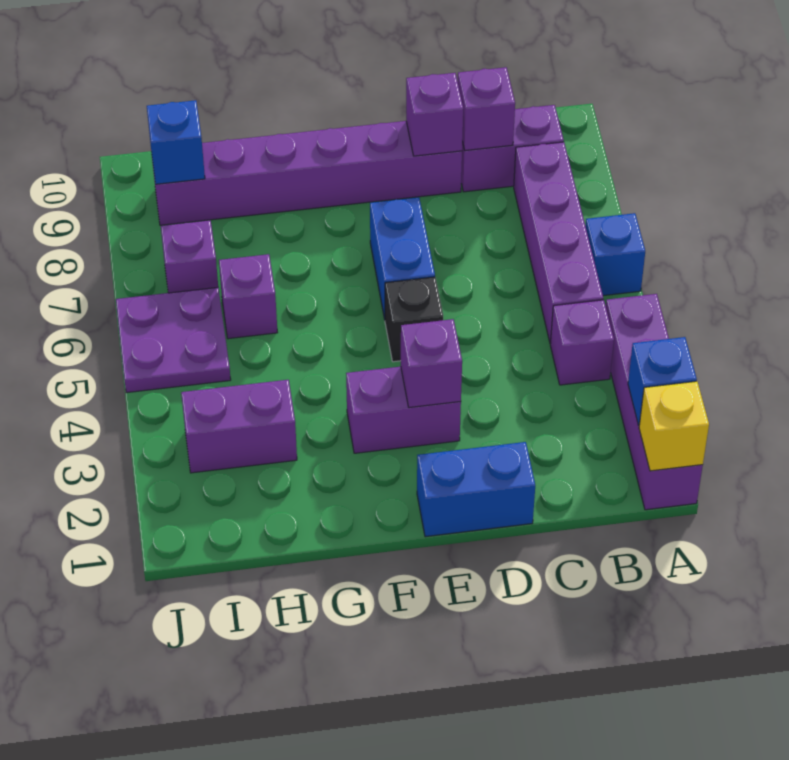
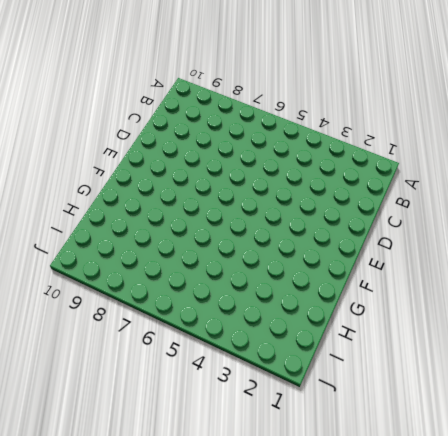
none -> purple 1x4 brick [606,294,703,510]
none -> blue 1x1 brick [585,213,645,296]
none -> purple 1x1 brick [550,300,614,385]

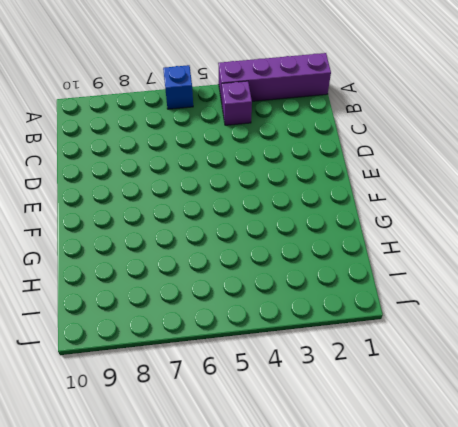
none -> purple 1x4 brick [514,142,603,343]
none -> purple 1x2 brick [461,105,564,192]
none -> blue 1x2 brick [417,442,535,537]

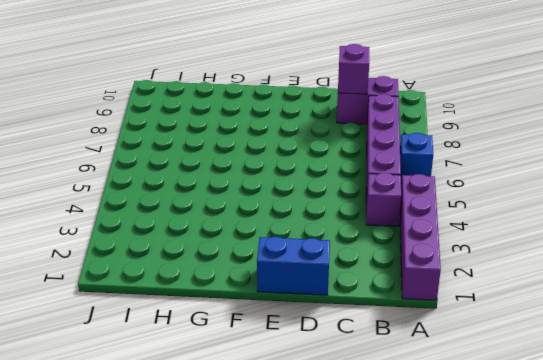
none -> purple 1x6 brick [152,121,462,225]
none -> purple 1x2 brick [346,367,461,453]
none -> black 1x1 brick [385,277,443,362]

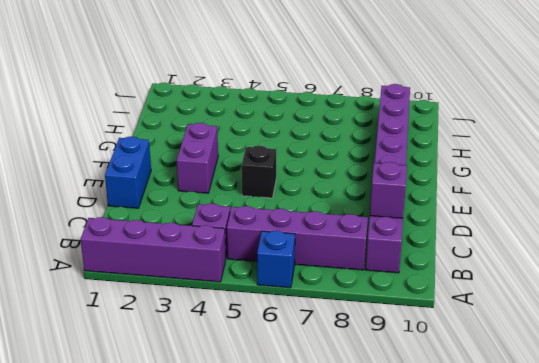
none -> blue 1x2 brick [370,197,435,319]
none -> purple 1x2 brick [181,380,297,473]
none -> purple 1x1 brick [219,254,278,339]

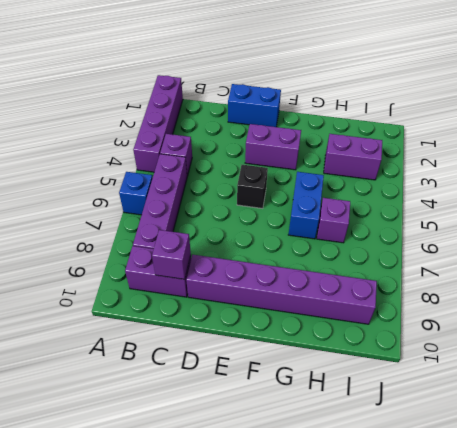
blue 1x2 brick [288,172,324,239] -> blue 1x2 brick moved to [370,197,435,319]
none -> purple 2x2 plate [116,287,231,393]
none -> purple 1x1 brick [161,220,218,293]
none -> yellow 1x1 brick [639,381,709,471]

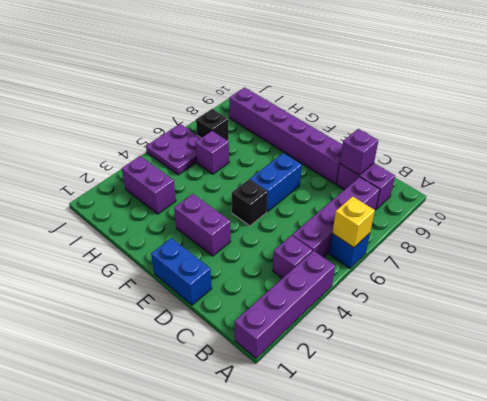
yellow 1x1 brick [332,196,375,248] -> yellow 1x1 brick moved to [639,381,709,471]
black 1x1 brick [196,109,229,141] -> purple 1x1 brick [161,220,218,293]
none -> blue 1x1 brick [628,337,697,425]
none -> purple 1x1 brick [406,73,463,156]
none -> purple 1x1 brick [401,319,462,408]

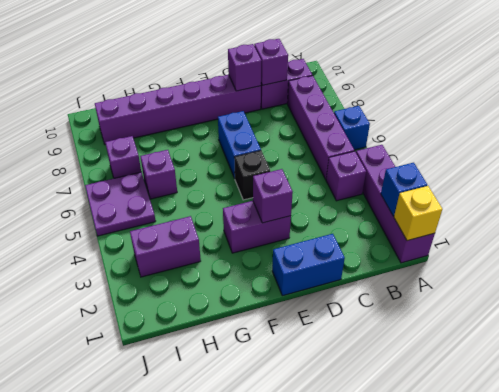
none -> blue 1x1 brick [147,100,205,184]

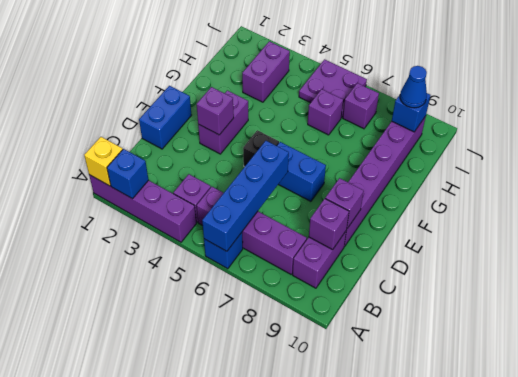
blue 1x4 brick [202,141,289,251] -> none
blue 1x1 cone [400,66,427,108] -> none

